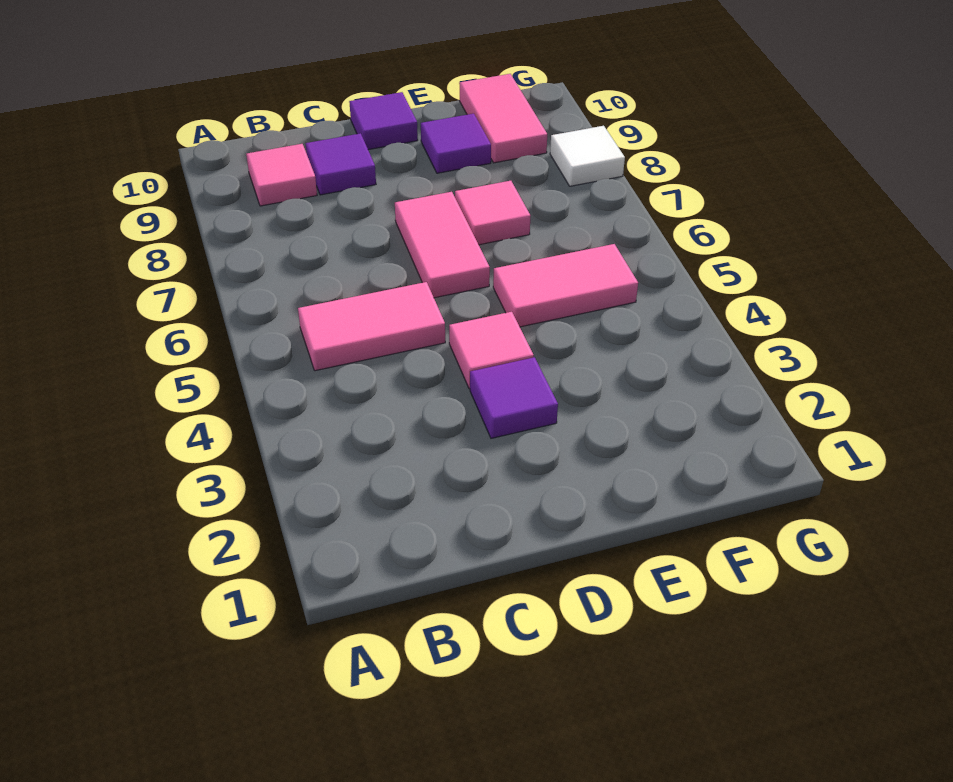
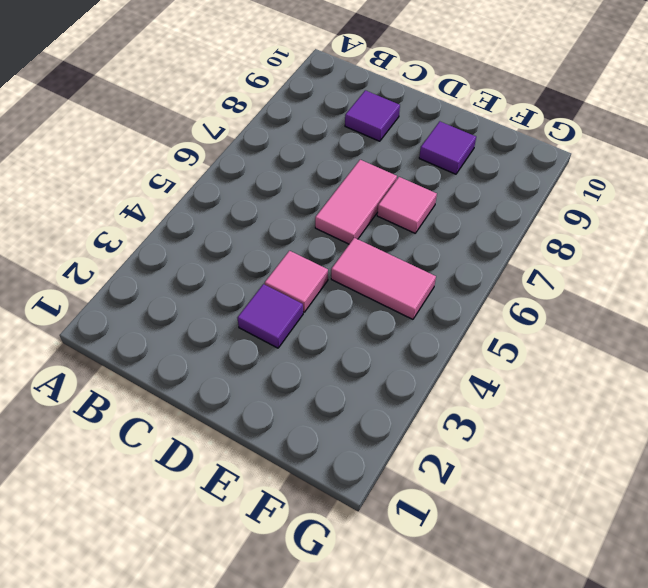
none -> pink 1x2 tile [298,282,445,371]
none -> pink 1x1 tile [246,144,317,206]
none -> purple 1x1 tile [349,92,418,150]

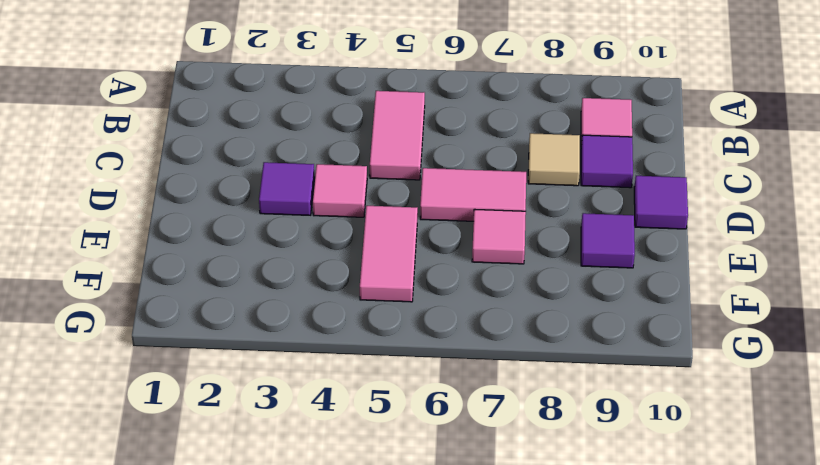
tan 1x1 tile [528,133,580,186] -> none
none -> pink 1x2 tile [459,74,547,163]
none -> white 1x1 tile [550,126,625,186]

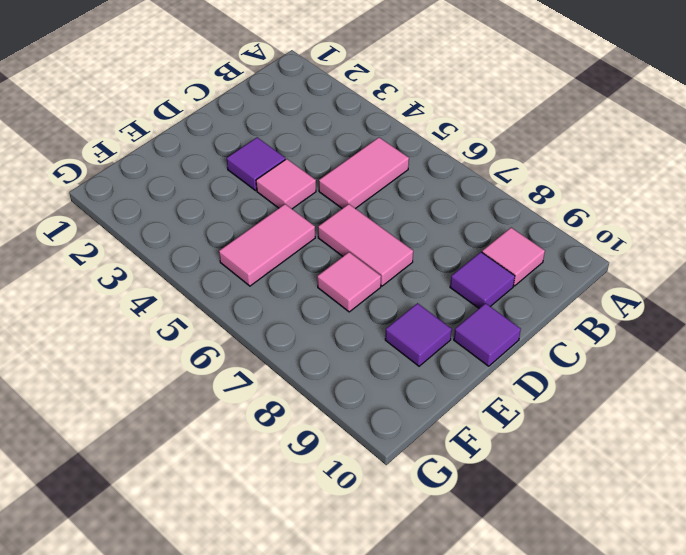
none -> pink 1x2 tile [459,74,547,163]
none -> white 1x1 tile [550,126,625,186]

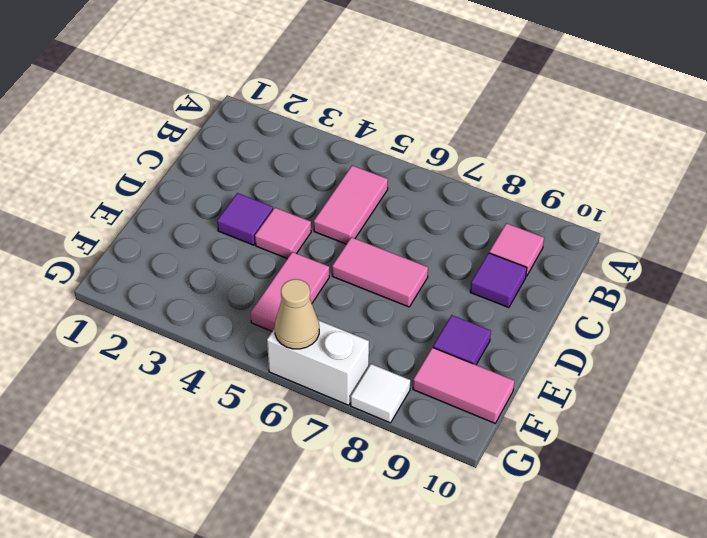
white 1x2 brick [267,320,369,405] -> none
tan 1x1 cone [275,279,319,349] -> none
none -> purple 1x1 tile [349,92,418,150]
none -> pink 1x1 tile [455,181,531,245]

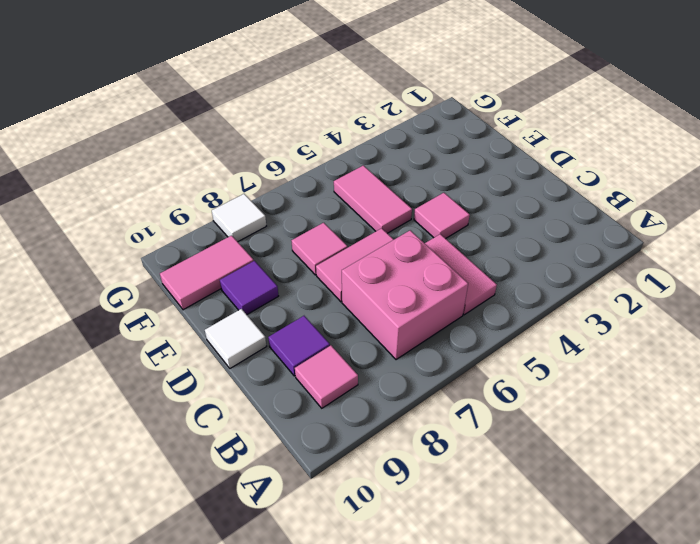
pink 2x2 brick [342,230,468,360] -> none
white 1x1 tile [205,309,267,368] -> purple 1x1 tile [349,92,418,150]
none -> purple 1x1 tile [470,357,558,438]

